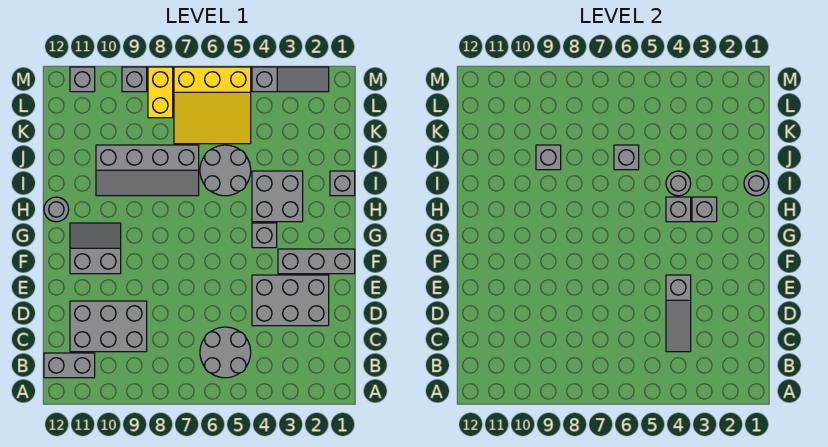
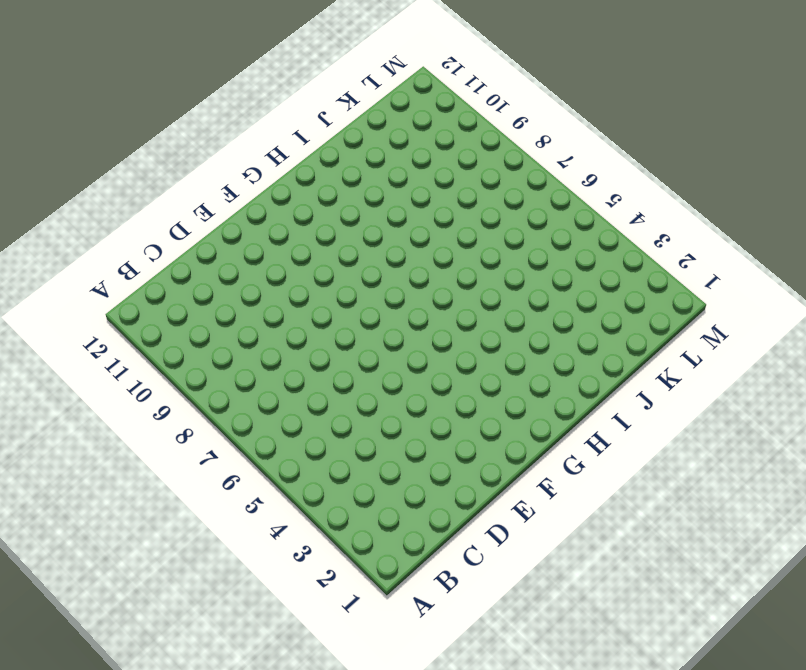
none -> grey 2x2 round brick [200,327,251,378]
none -> grey 1x2 brick [44,353,95,378]
none -> grey 2x3 brick [70,301,147,352]

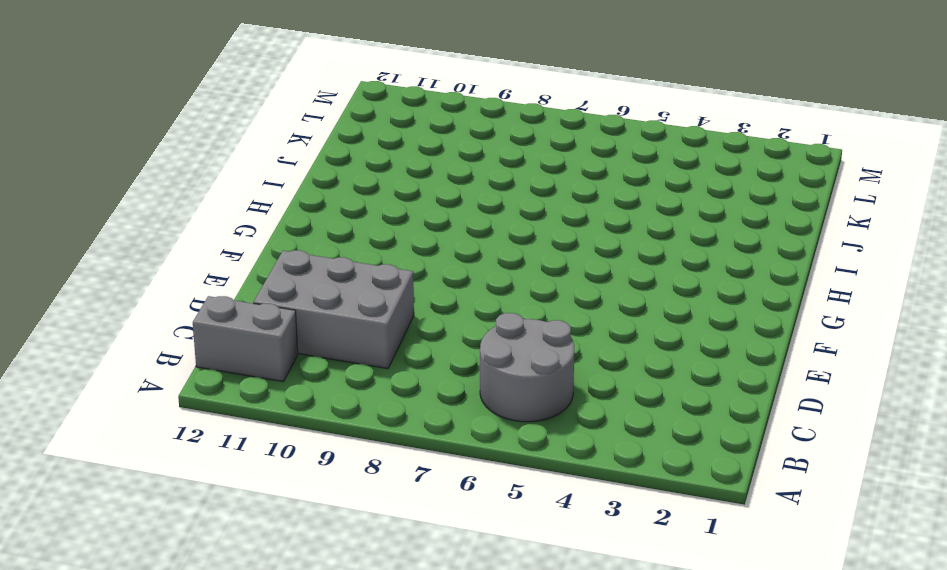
none -> grey 2x3 brick [252,275,329,326]
none -> grey 1x3 brick [278,249,355,274]
none -> grey 2x2 slope [70,223,121,274]

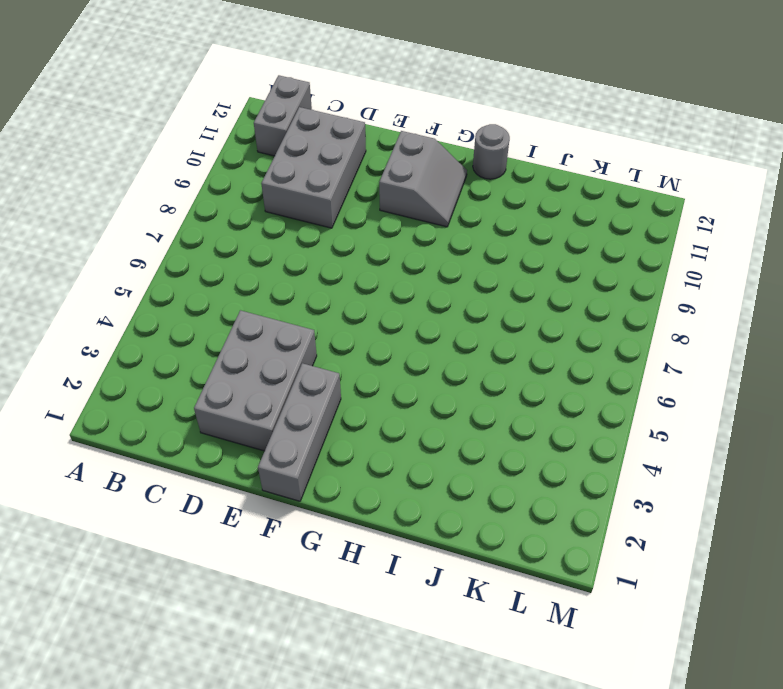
none -> grey 2x2 round brick [200,327,251,378]
none -> grey 1x1 brick [252,223,277,248]
none -> grey 2x2 brick [252,171,303,222]

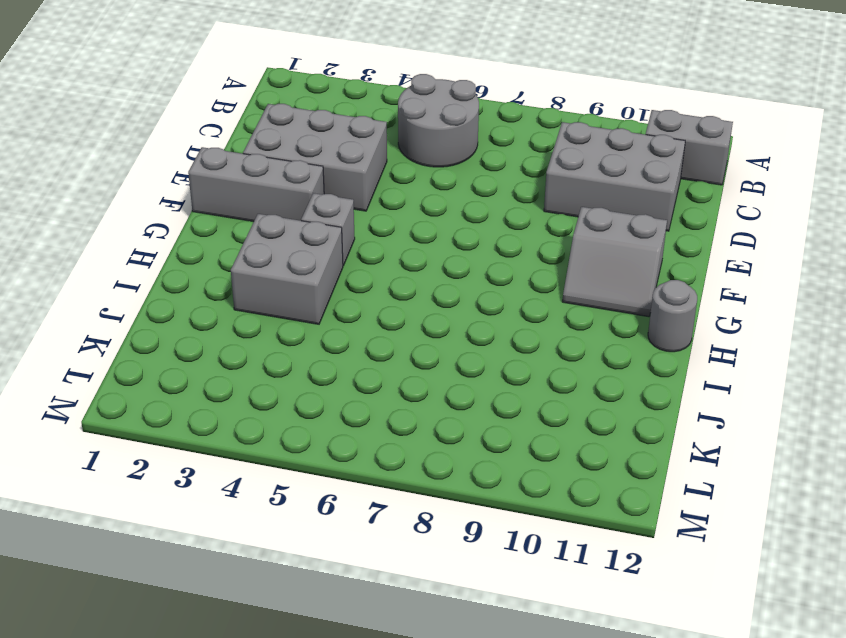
none -> grey 1x1 brick [330,171,355,196]
none -> grey 2x2 round brick [200,145,251,196]
none -> grey 2x4 slope [96,145,199,196]

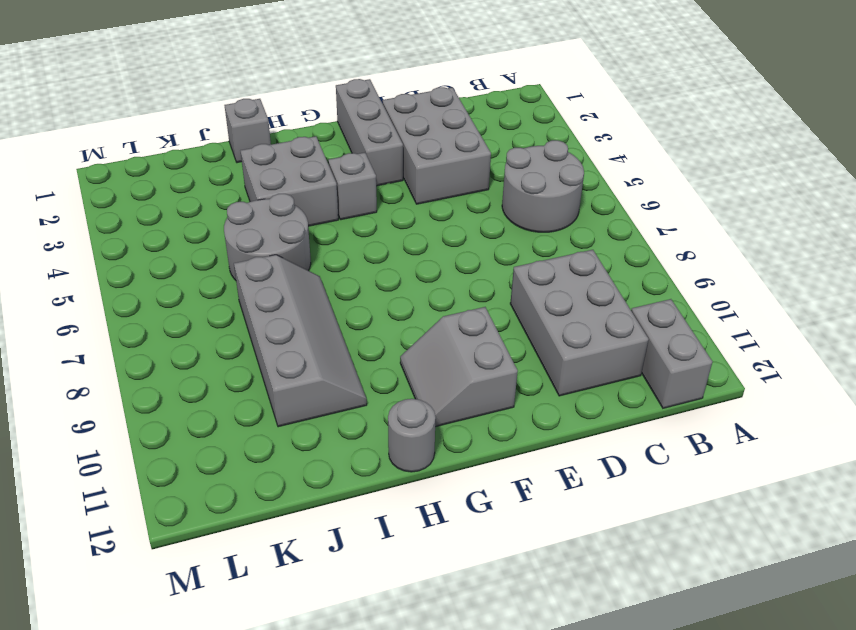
none -> yellow 3x3 slope [174,67,251,144]
none -> yellow 1x2 brick [148,67,173,118]
none -> grey 1x3 slope [252,67,329,92]

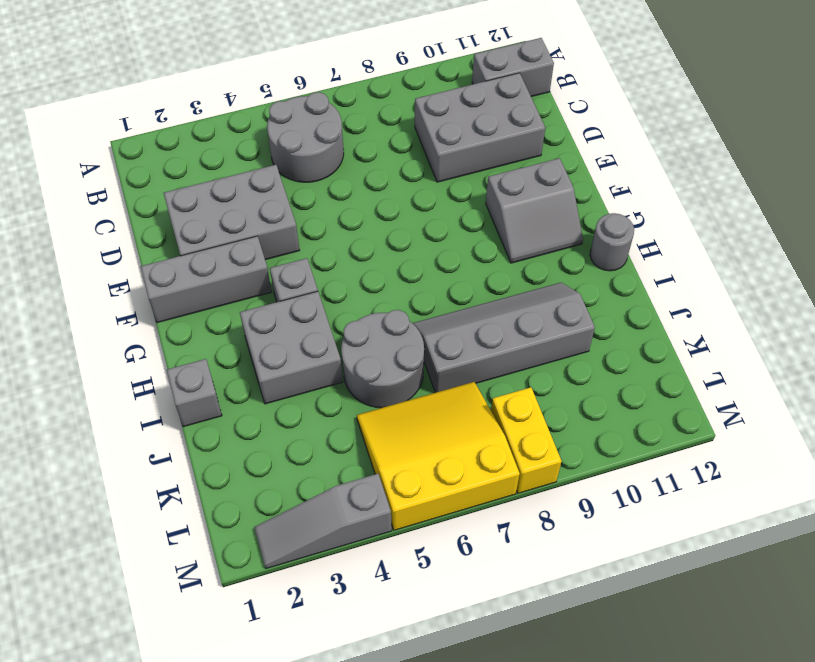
none -> grey 1x1 brick [122,67,147,92]
none -> grey 1x1 brick [70,67,95,92]
none -> grey 1x3 slope [666,275,691,352]

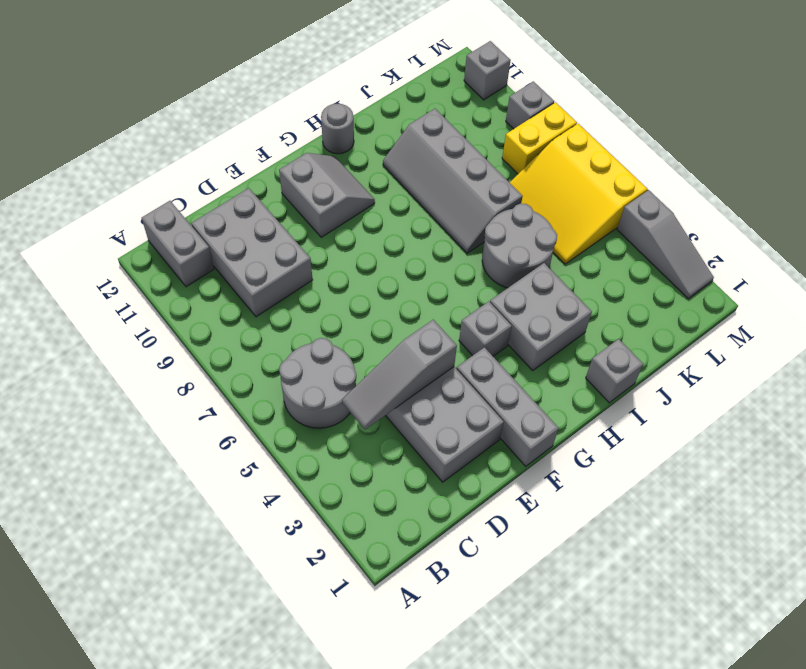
none -> grey 1x1 brick [692,197,717,222]
none -> grey 1x1 brick [666,197,691,222]
none -> grey 1x1 round brick [744,171,769,196]

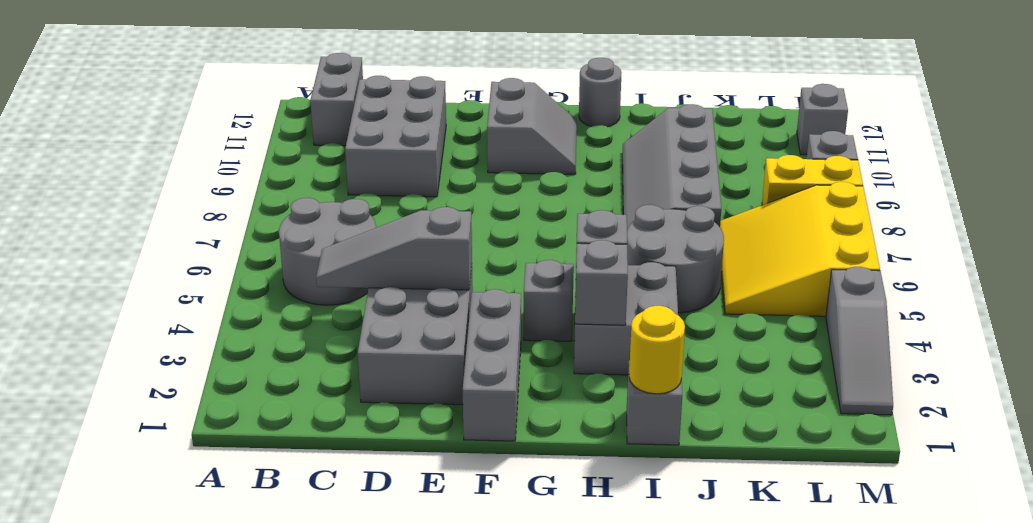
yellow 1x1 round brick [629,306,685,394] -> grey 1x1 round brick [744,171,769,196]
none -> grey 1x1 round brick [666,171,691,196]
none -> grey 1x1 brick [614,145,639,170]
none -> grey 1x1 brick [536,145,561,170]

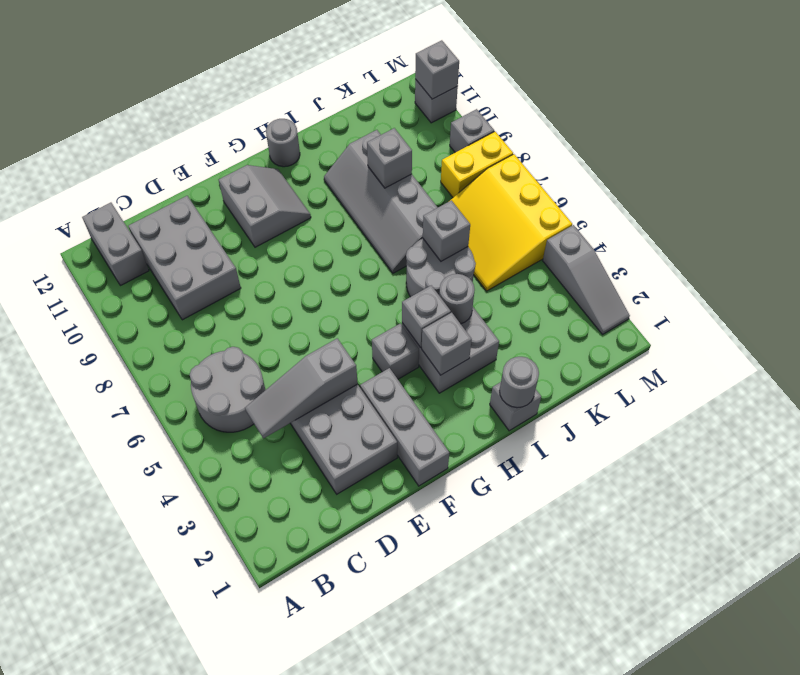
grey 1x1 brick [415,40,459,99] -> none

